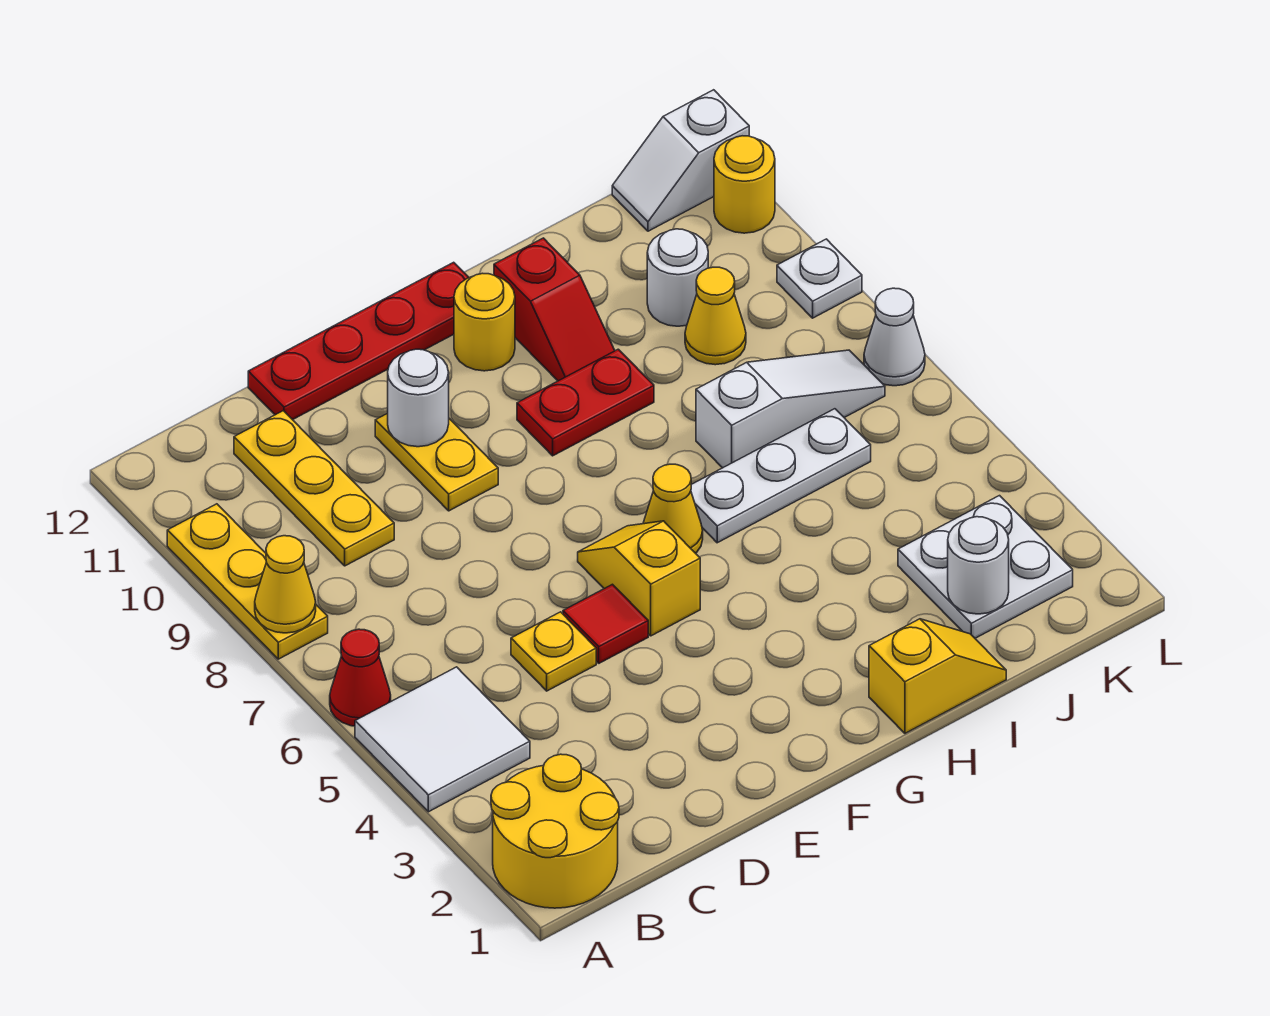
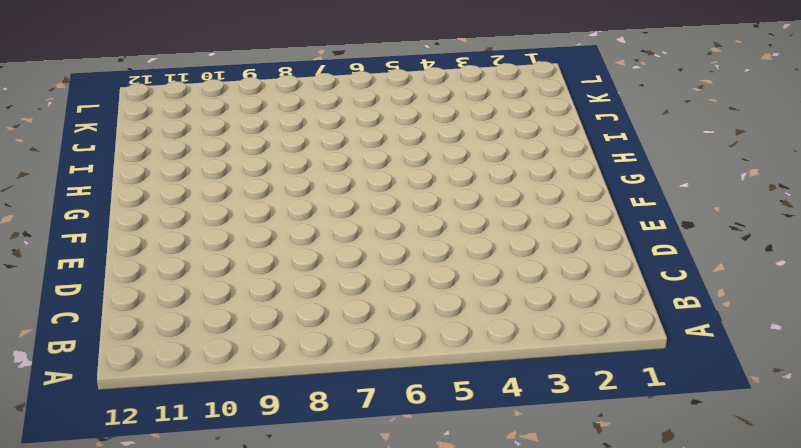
none -> yellow 2x2 round brick [491,754,619,908]
none -> white 2x2 tile [355,667,530,812]
none -> red 1x1 cone [330,629,391,726]

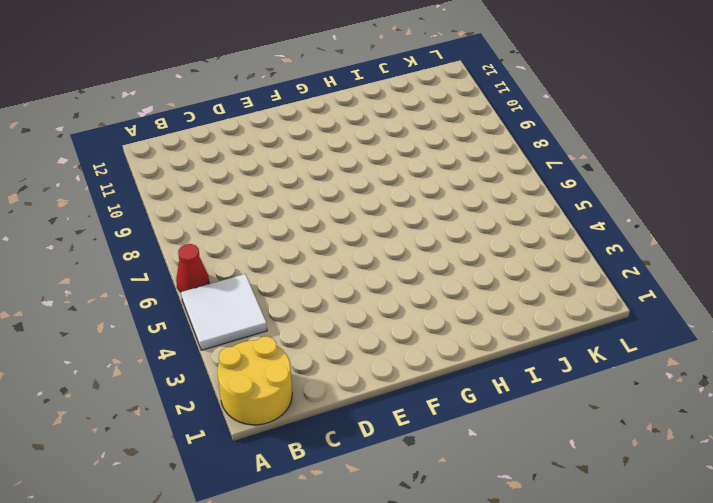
none -> yellow 1x3 plate [167,504,328,659]
none -> yellow 1x3 plate [234,411,394,566]
none -> yellow 1x1 plate [511,612,596,691]

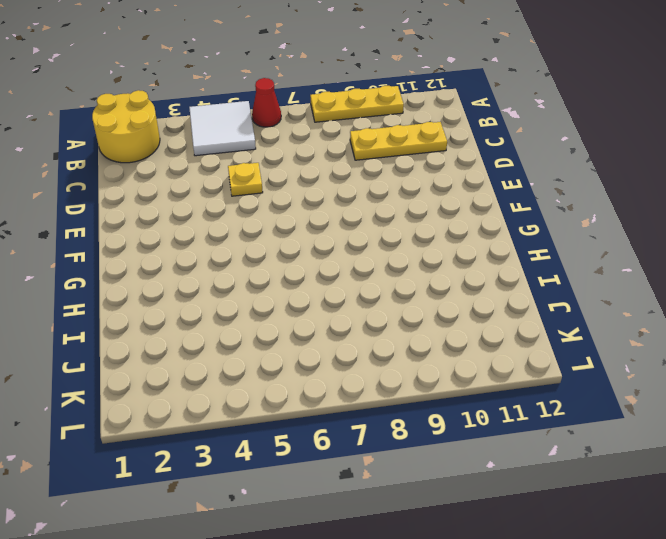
none -> red 1x4 plate [248,262,469,420]
none -> red 1x1 tile [563,584,648,663]
none -> yellow 1x2 plate [375,413,498,511]

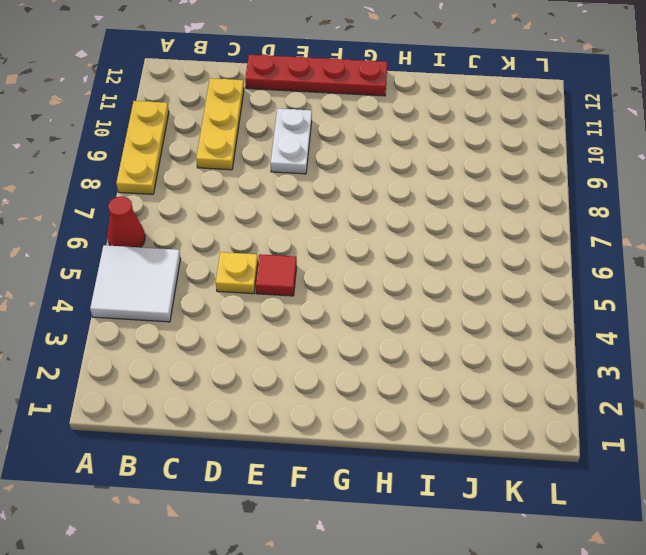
white 1x2 plate [271,109,312,174] -> yellow 1x2 plate [375,413,498,511]
none -> yellow 2x2 round brick [491,754,619,908]
none -> yellow 1x2 slope [578,521,700,636]
none -> yellow 1x1 cone [643,464,703,553]

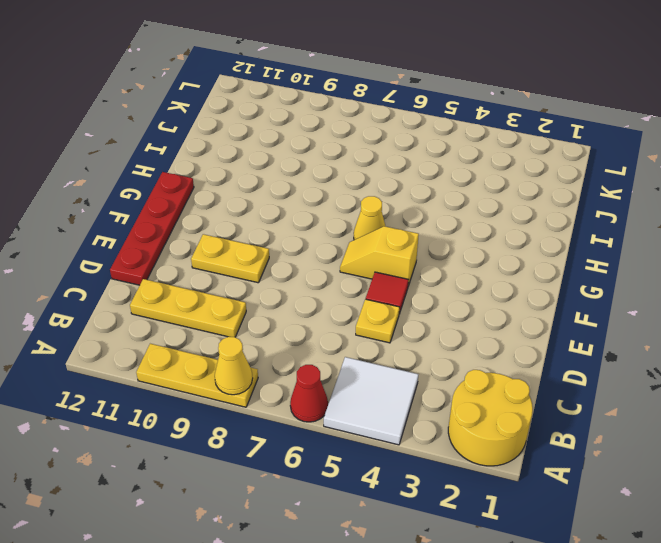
none -> red 1x2 plate [517,349,654,456]
none -> yellow 1x1 round brick [454,273,515,371]
none -> yellow 1x2 slope [869,619,1006,733]

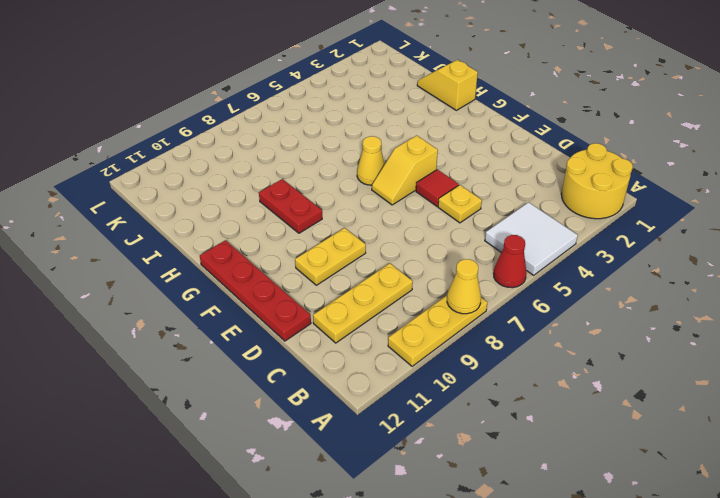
none -> yellow 1x1 round brick [454,273,515,371]
none -> white 1x3 plate [691,409,871,543]
none -> red 1x2 slope [494,238,615,381]

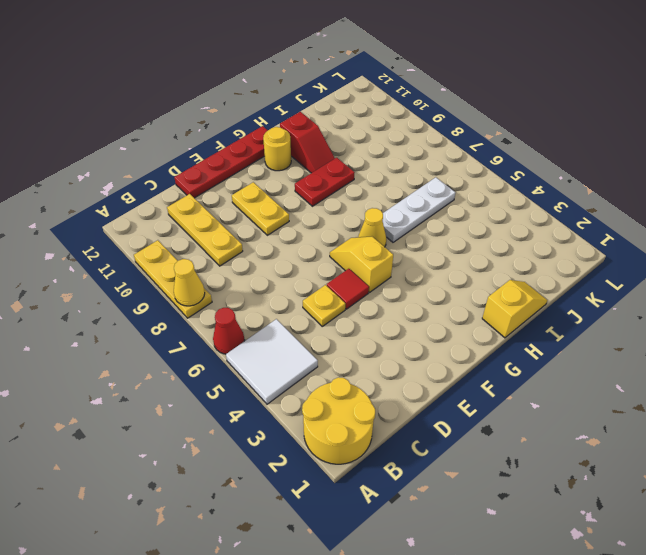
none -> white 1x3 slope [696,350,885,468]
none -> white 2x2 plate [898,496,1073,638]
none -> yellow 1x1 cone [685,267,746,365]

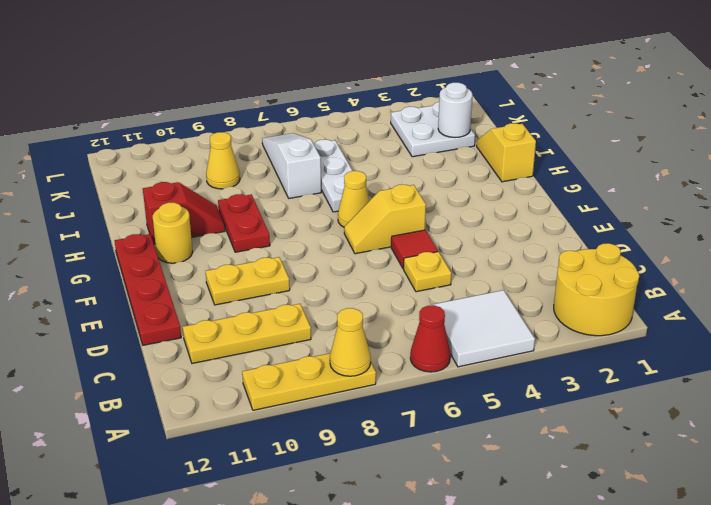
none -> white 1x1 round brick [647,229,708,326]
none -> white 1x2 slope [612,90,749,231]
none -> white 1x1 cone [864,288,925,386]

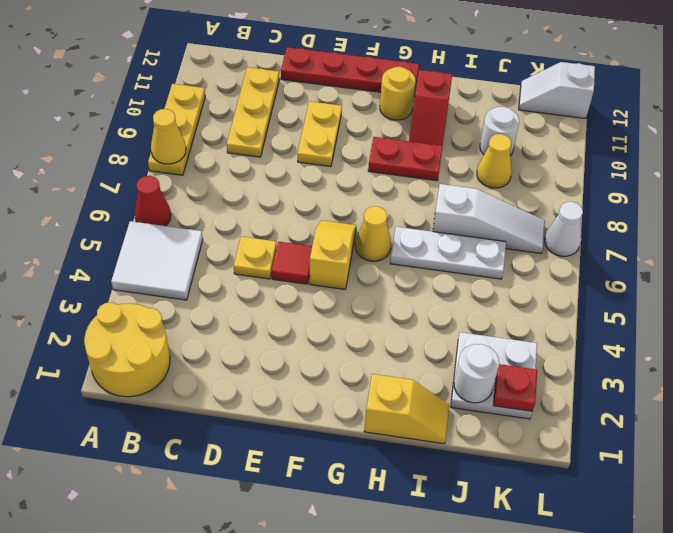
red 1x1 plate [493,364,537,411] -> none
none -> white 1x1 plate [777,239,862,318]
none -> yellow 1x1 round brick [714,136,775,233]
none -> white 1x1 round brick [388,349,449,447]

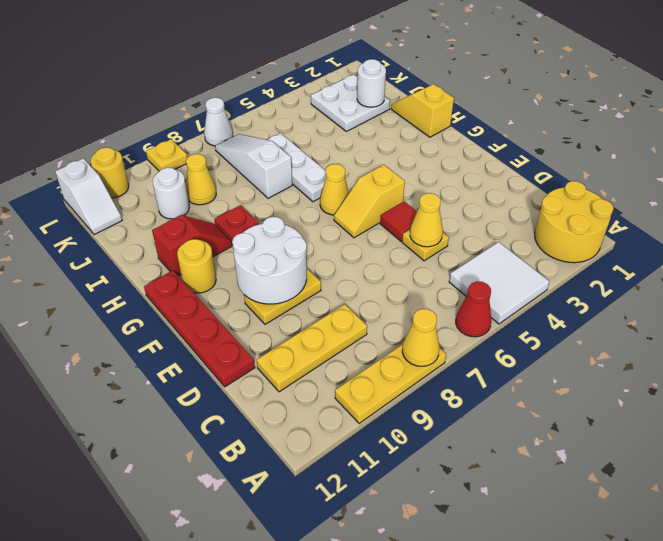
yellow 1x1 cone [410,193,443,247] -> none
white 2x2 round brick [232,217,307,304] -> white 1x1 round brick [388,349,449,447]
yellow 1x1 plate [146,139,187,171] -> white 1x1 plate [777,239,862,318]

